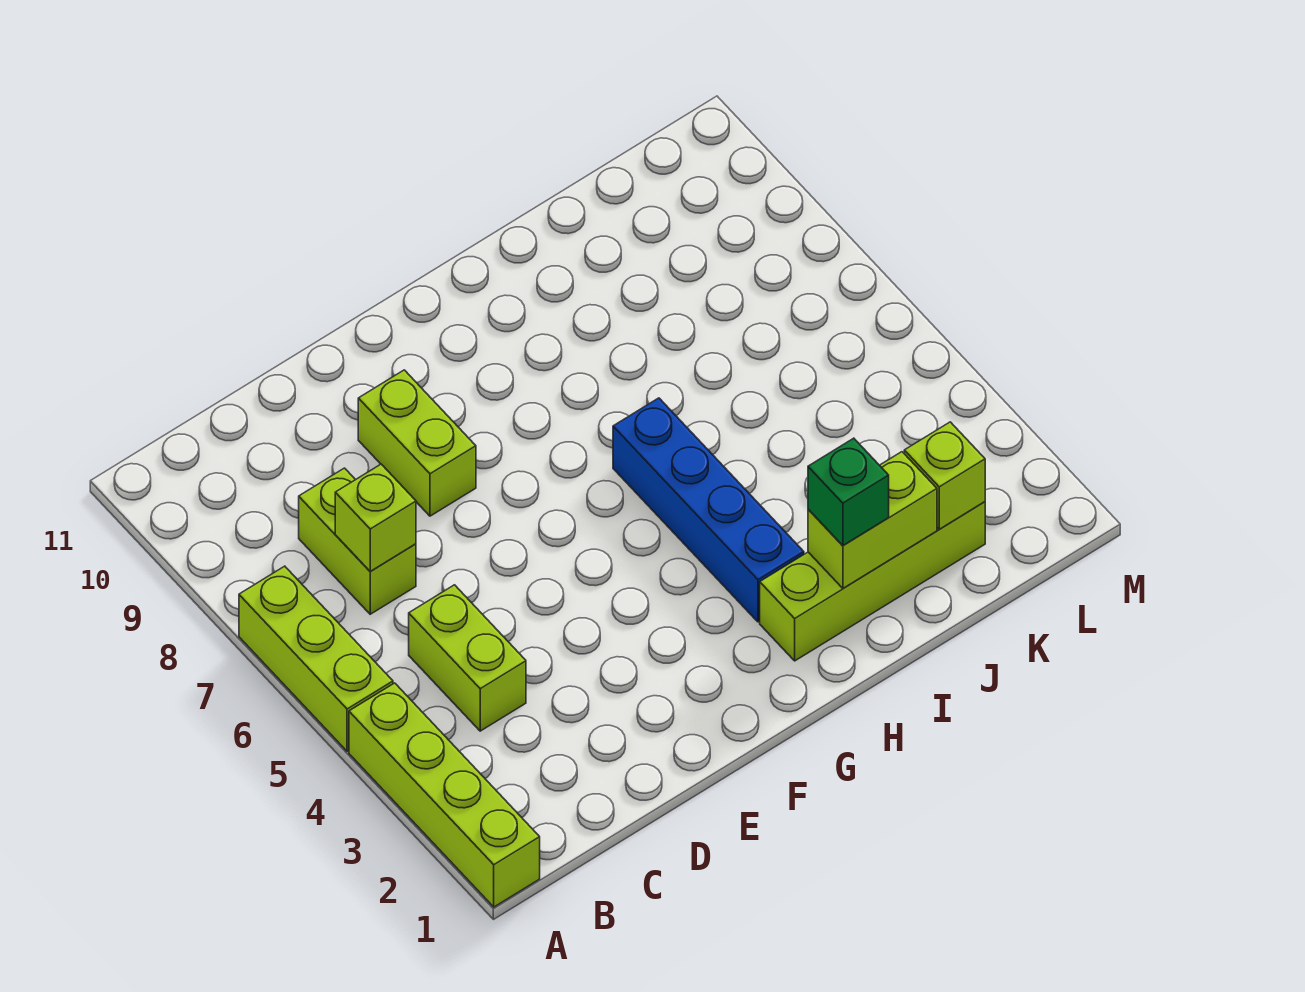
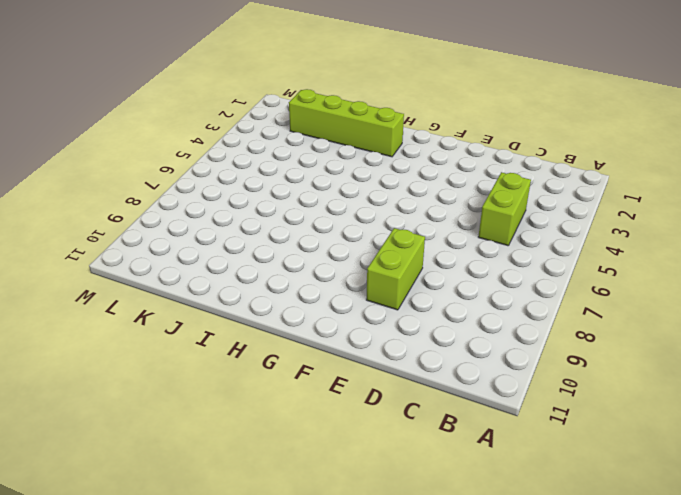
none -> lime 1x4 brick [349,683,540,907]
none -> lime 1x3 brick [239,566,393,751]

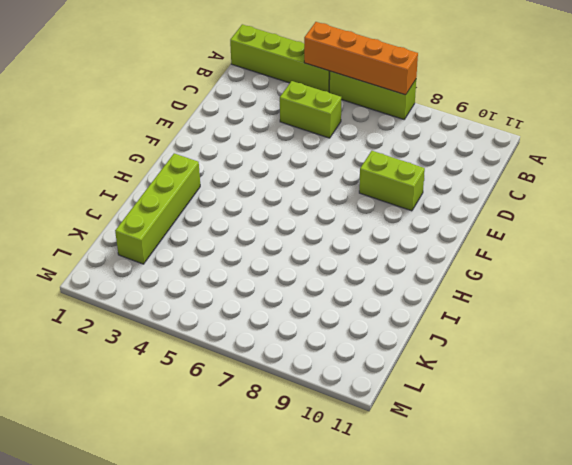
orange 1x4 brick [304,22,418,95] -> none
none -> lime 1x2 brick [299,468,416,614]
none -> blue 1x4 brick [613,398,804,622]

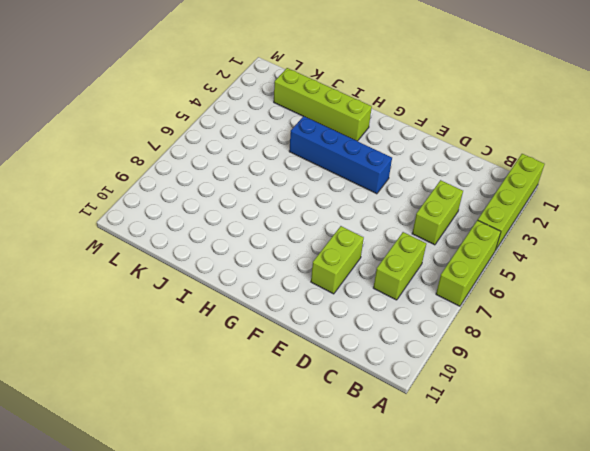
blue 1x4 brick [289,116,392,194] -> blue 1x4 brick turned to [613,398,804,622]
none -> lime 1x1 brick [335,464,416,572]
none -> lime 1x2 brick [808,452,937,588]

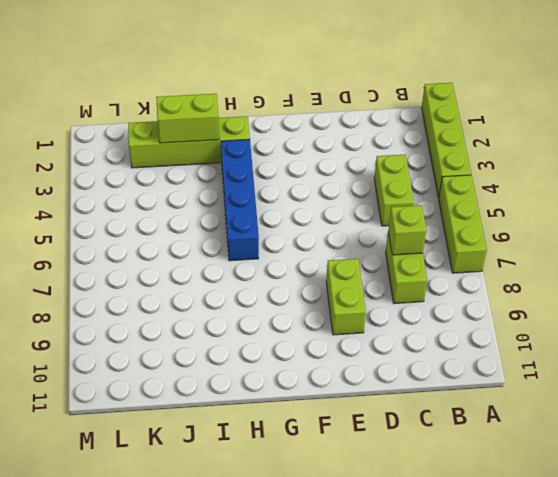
none -> lime 1x1 brick [904,422,985,529]
none -> green 1x1 brick [808,438,889,545]

